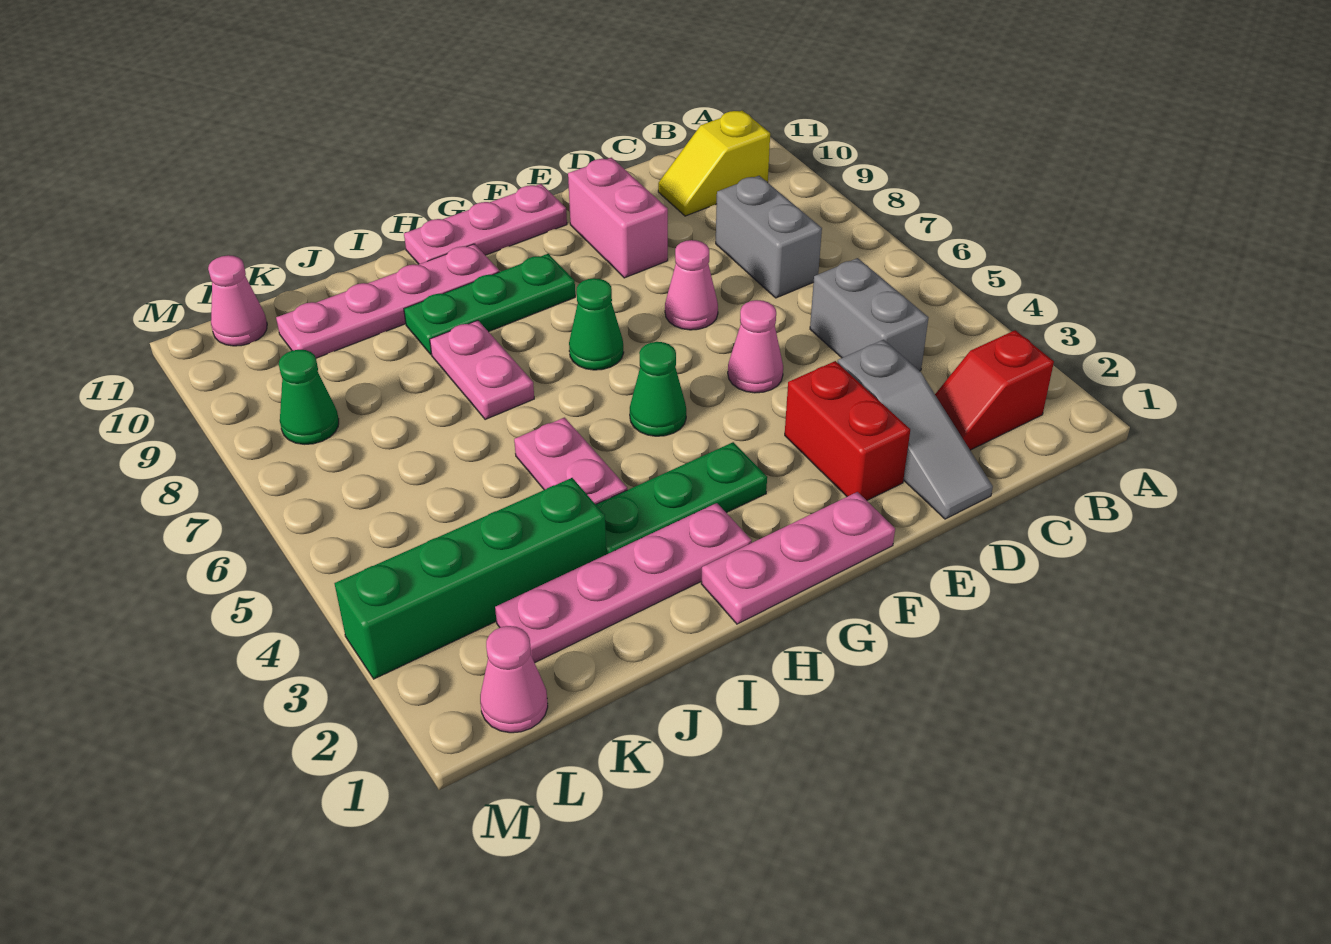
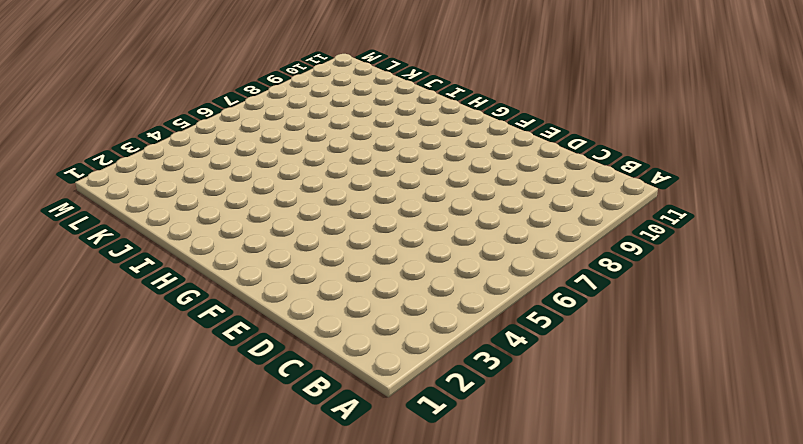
none -> red 1x2 slope [935,330,1054,450]
none -> yellow 1x2 slope [658,110,770,216]
none -> grey 1x2 brick [810,258,929,371]

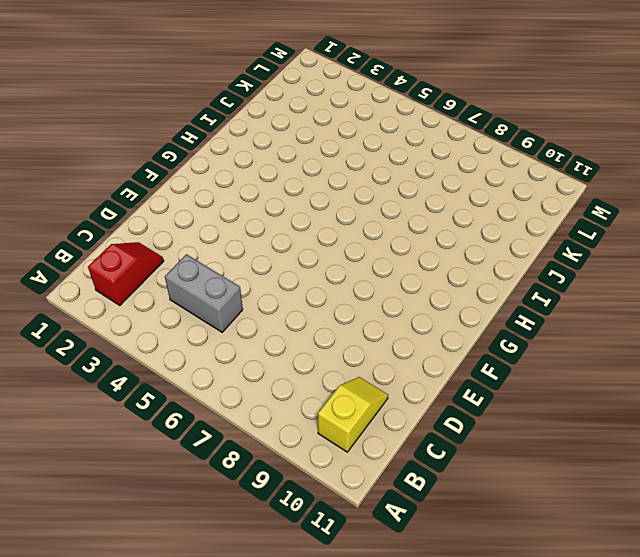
none -> grey 1x2 brick [716,176,822,298]
none -> grey 1x3 slope [837,340,993,519]
none -> red 1x2 brick [785,361,910,500]

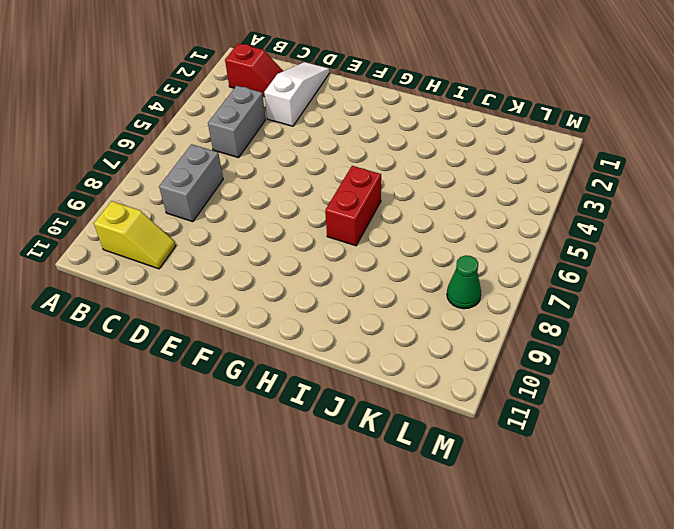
white 1x3 slope [264,62,329,126] -> grey 1x3 slope [837,340,993,519]
red 1x2 brick [325,166,381,246] -> red 1x2 brick moved to [785,361,910,500]
none -> pink 1x1 cone [728,300,783,393]
none -> pink 1x1 cone [665,240,718,330]
none -> pink 1x2 brick [568,158,668,278]

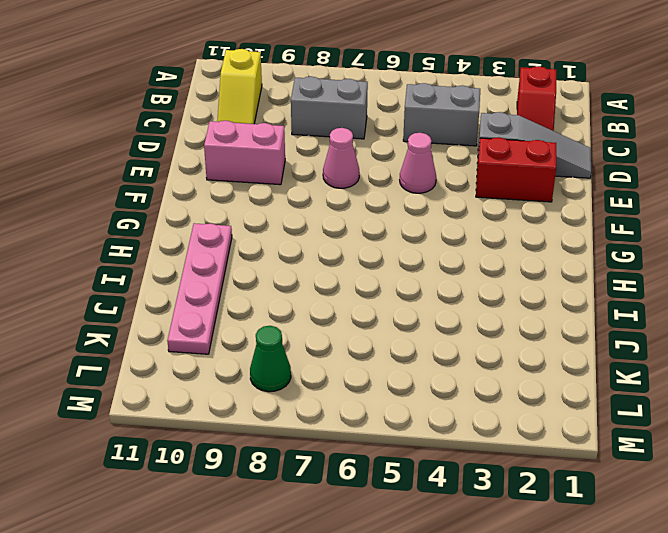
none -> pink 1x3 plate [701,492,895,624]
none -> pink 1x3 plate [404,184,567,264]
none -> green 1x3 plate [596,442,767,554]

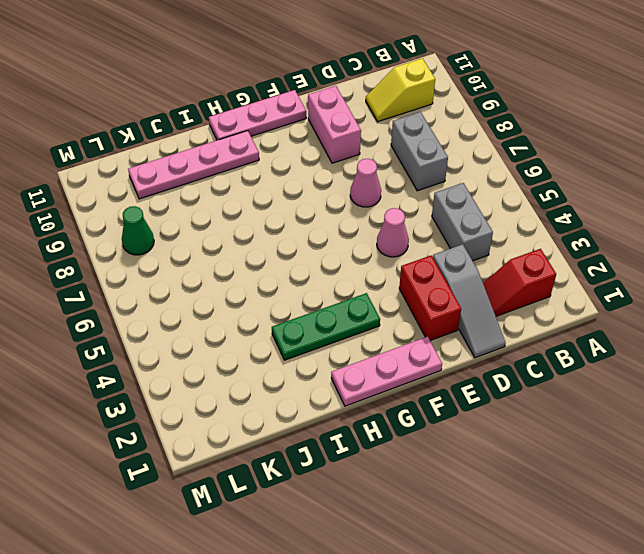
none -> green 1x1 cone [630,342,686,436]
none -> green 1x1 cone [569,278,624,370]
none -> green 1x3 plate [404,254,575,354]

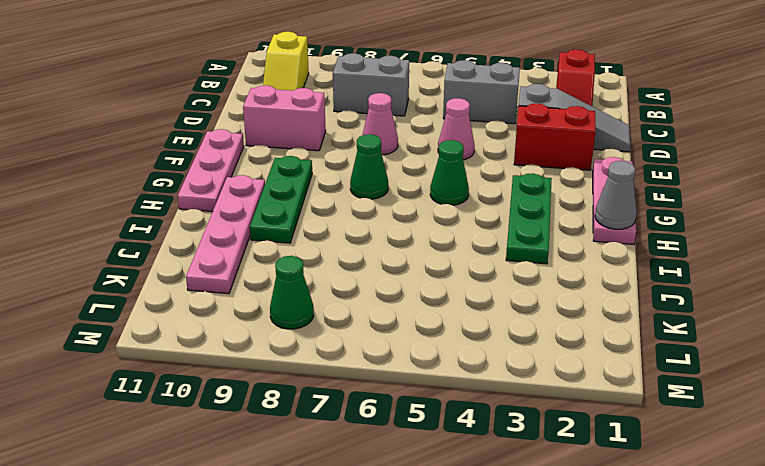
grey 1x1 cone [595,161,637,229] -> none
none -> pink 1x4 plate [495,503,752,663]
none -> pink 1x2 plate [514,418,627,504]
none -> pink 1x2 plate [430,320,534,420]

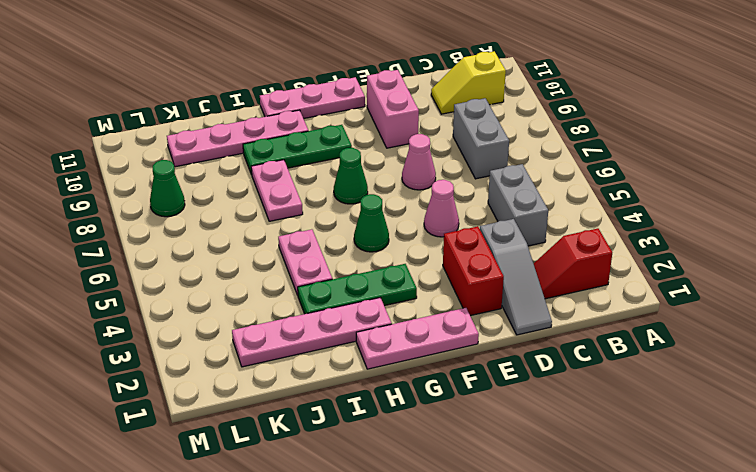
none -> green 1x4 brick [335,478,606,679]
none -> pink 1x1 cone [480,626,548,733]
none -> pink 1x1 cone [208,255,267,346]

